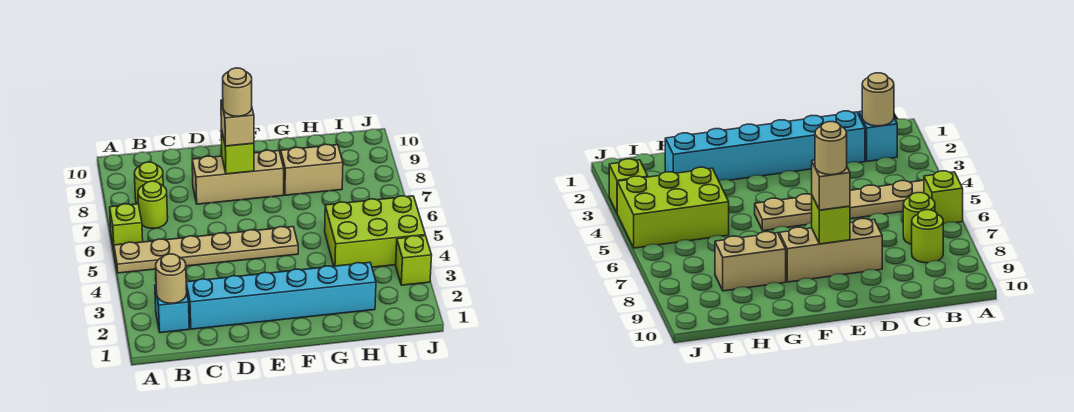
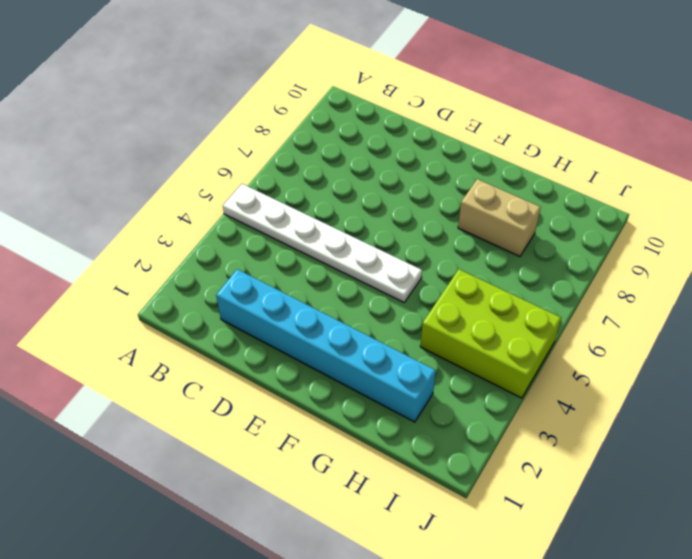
white 1x6 plate [223,184,422,302] -> tan 1x6 plate [114,227,298,273]
none -> lime 1x1 brick [110,204,143,249]
none -> cyan 1x1 brick [155,285,189,333]
none -> lime 1x1 round brick [138,181,168,228]

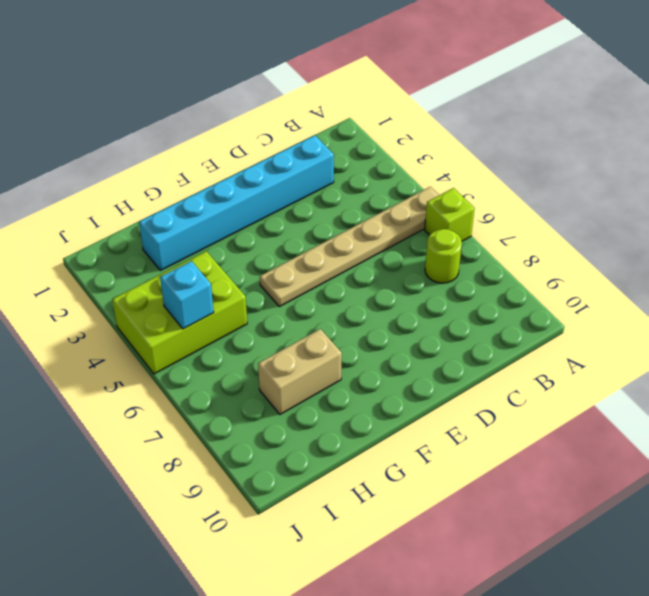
cyan 1x1 brick [160,261,214,329] -> cyan 1x1 brick moved to [155,285,189,333]
none -> lime 1x1 round brick [134,162,163,204]
none -> tan 1x3 brick [192,150,284,204]
none -> lime 1x1 brick [396,236,432,285]

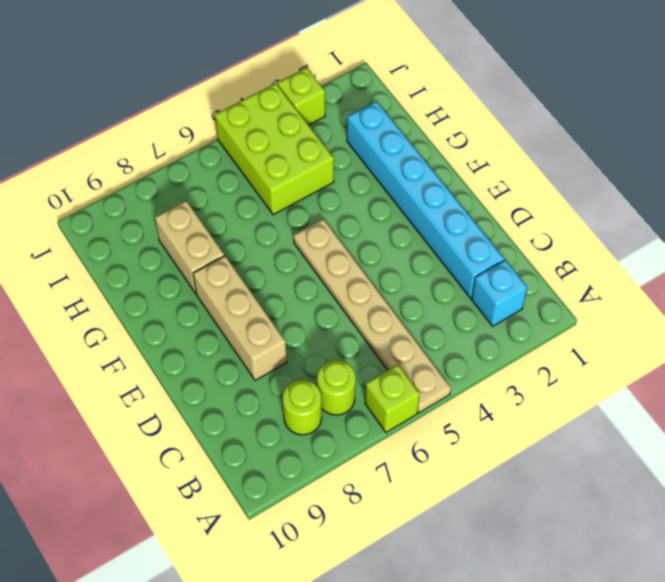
none -> tan 1x1 round brick [156,254,187,303]
none -> lime 1x1 brick [221,129,254,174]
none -> tan 1x1 brick [221,100,254,146]

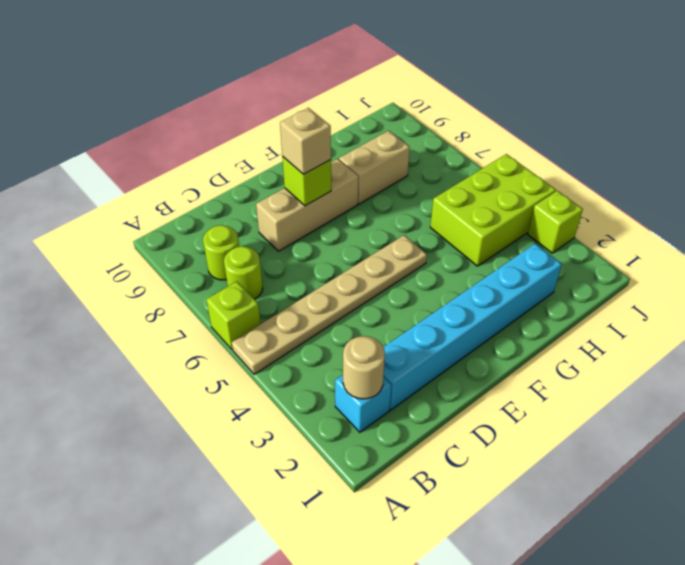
none -> tan 1x1 round brick [223,68,252,116]

